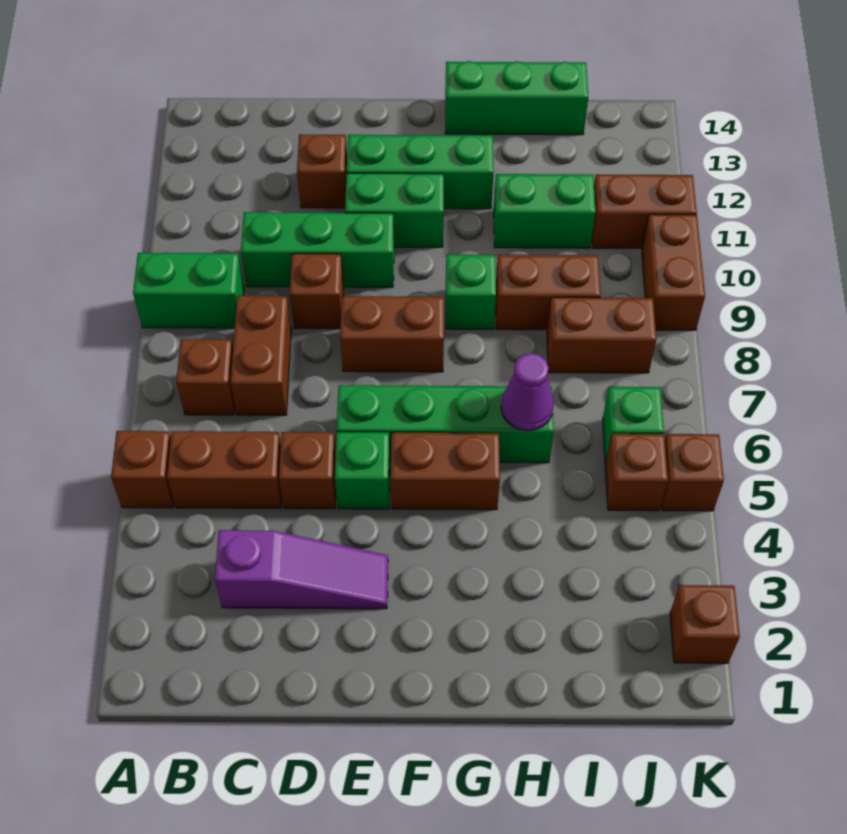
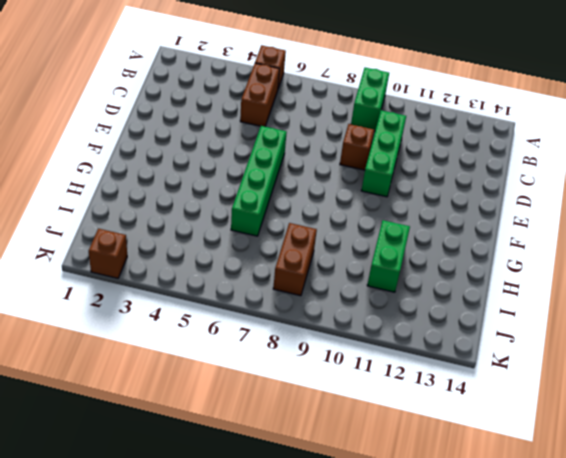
none -> brown 1x1 brick [176,339,235,415]
none -> purple 1x3 slope [215,530,388,609]
none -> brown 1x2 brick [230,296,291,415]

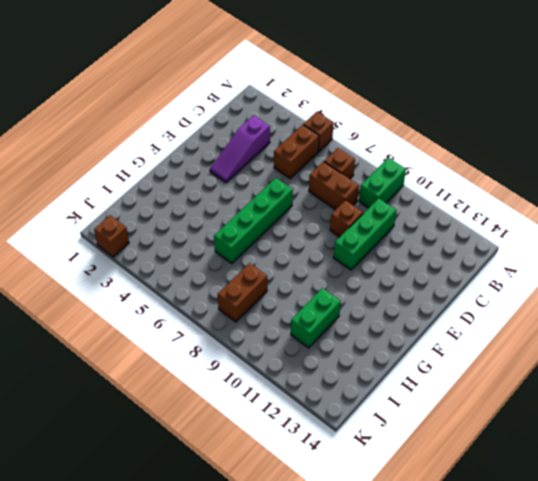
none -> brown 1x1 brick [279,432,336,509]
none -> brown 1x1 brick [297,134,347,208]
none -> green 1x1 brick [335,432,390,509]

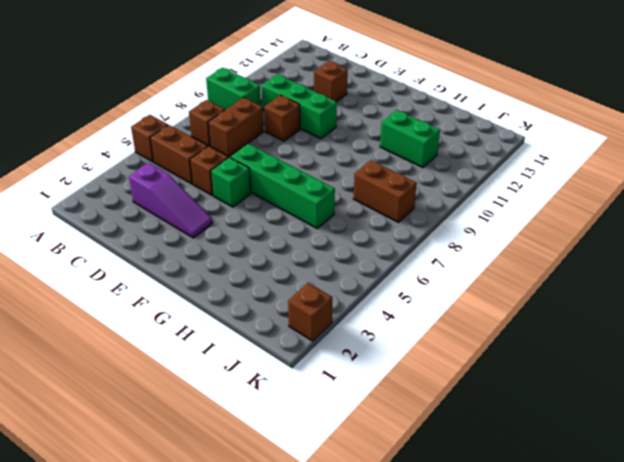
none -> brown 1x2 brick [340,296,444,372]
none -> green 1x2 brick [345,173,444,247]
none -> green 1x3 brick [347,135,494,209]

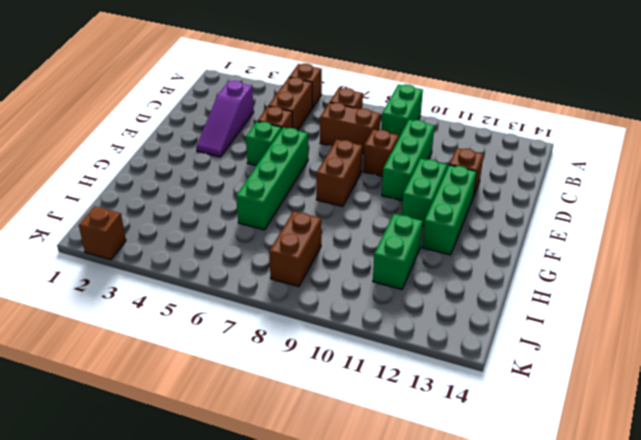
none -> brown 1x2 brick [391,432,500,510]
none -> green 1x1 brick [446,254,496,329]
none -> green 1x3 brick [445,61,588,135]

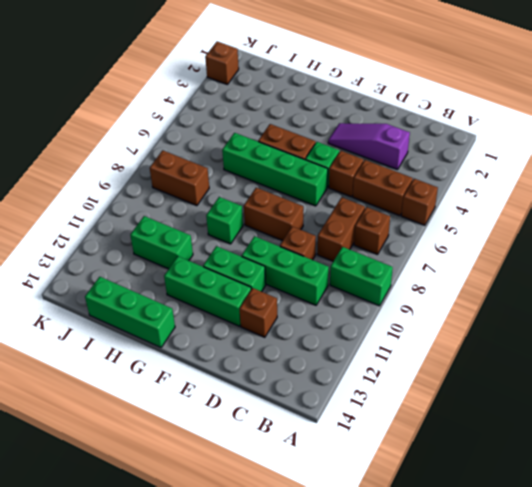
none -> brown 1x2 brick [496,255,601,330]
none -> brown 1x1 brick [605,434,668,511]
none -> green 1x1 brick [603,387,664,463]

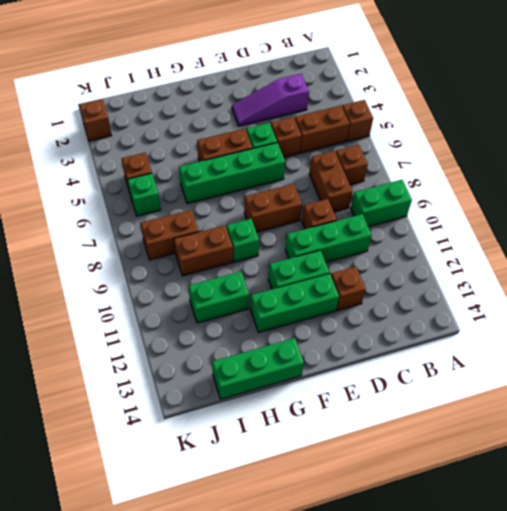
none -> brown 1x2 brick [592,174,697,248]
none -> brown 1x1 brick [661,434,724,511]
none -> brown 1x2 brick [642,214,705,330]

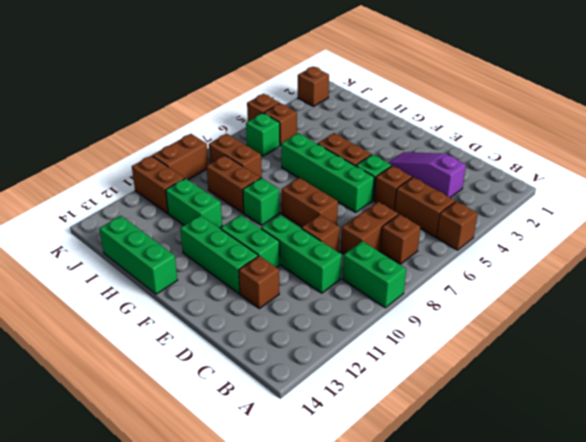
none -> purple 1x1 cone [501,353,554,431]

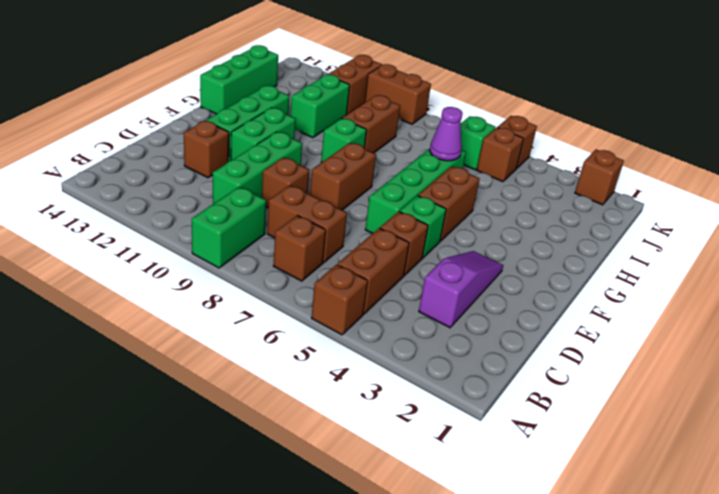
none -> brown 1x2 brick [547,297,656,373]

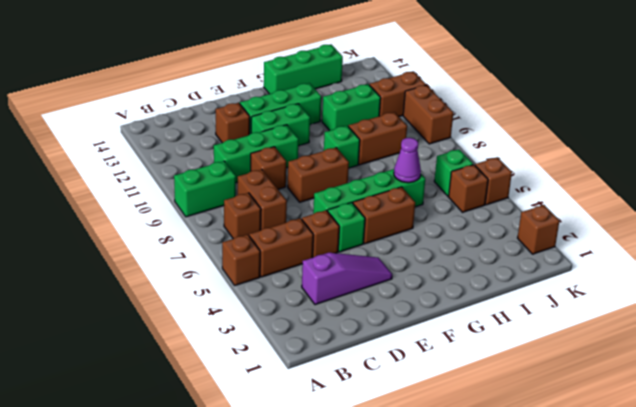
none -> brown 1x2 brick [547,297,656,373]

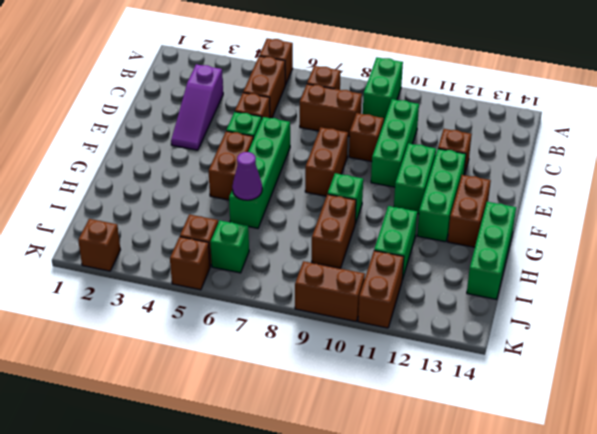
brown 1x2 brick [448,175,491,247] -> brown 1x2 brick moved to [547,297,656,373]

